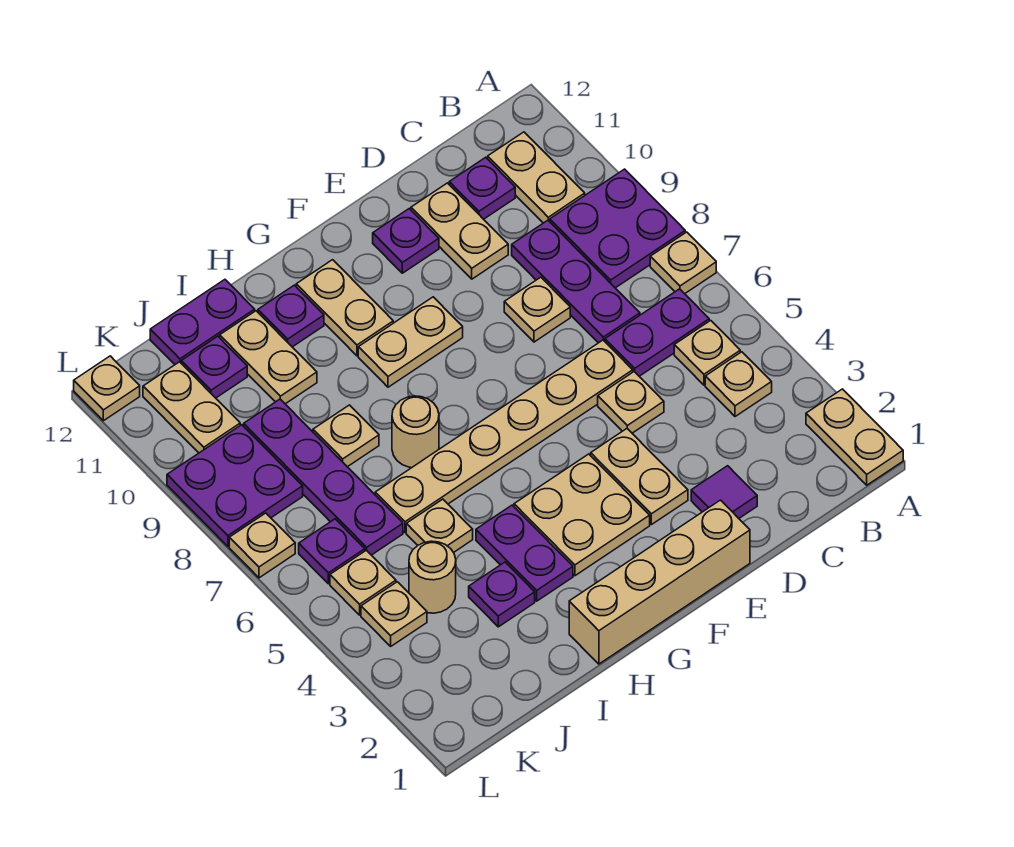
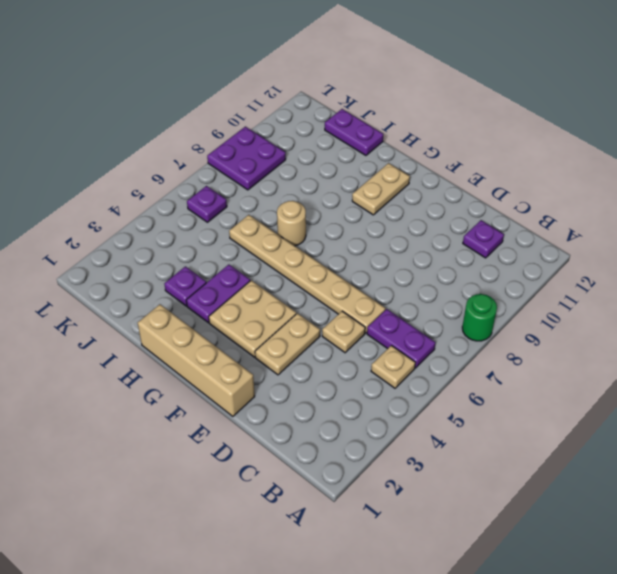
green 1x1 round brick [462,294,497,341] -> purple 2x2 plate [550,169,685,288]
none -> tan 1x2 plate [806,389,903,485]
none -> tan 1x1 plate [650,232,716,294]
none -> tan 1x1 plate [705,352,772,417]
none -> tan 1x2 plate [488,132,585,223]

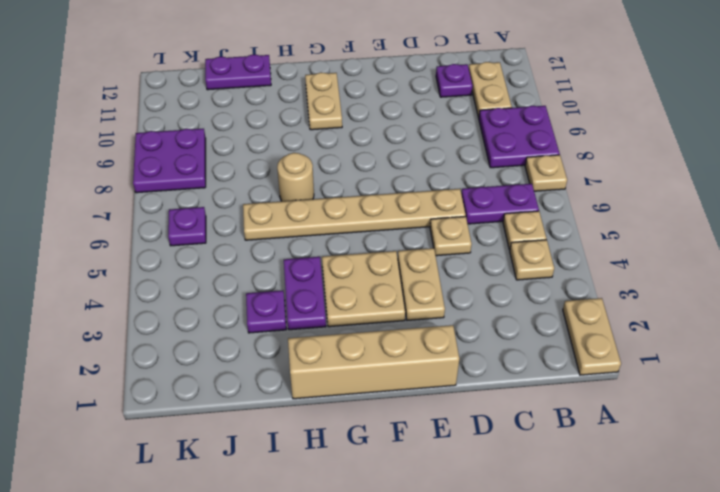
none -> purple 1x3 plate [512,220,640,343]
none -> purple 1x1 tile [691,466,757,518]
none -> tan 1x1 plate [504,277,570,342]
none -> tan 1x2 plate [411,183,508,279]

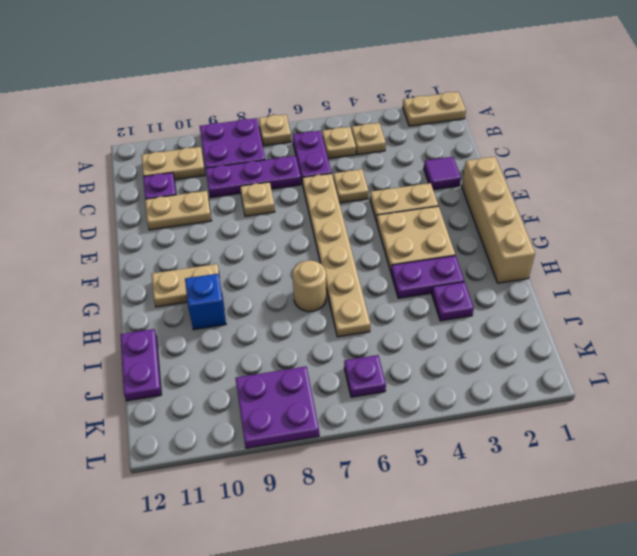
blue 1x1 brick [185,274,226,330] -> none
none -> purple 1x1 plate [373,209,439,273]
none -> tan 1x2 plate [358,297,463,387]
none -> purple 1x1 plate [258,285,324,347]
none -> tan 1x1 plate [406,499,473,552]

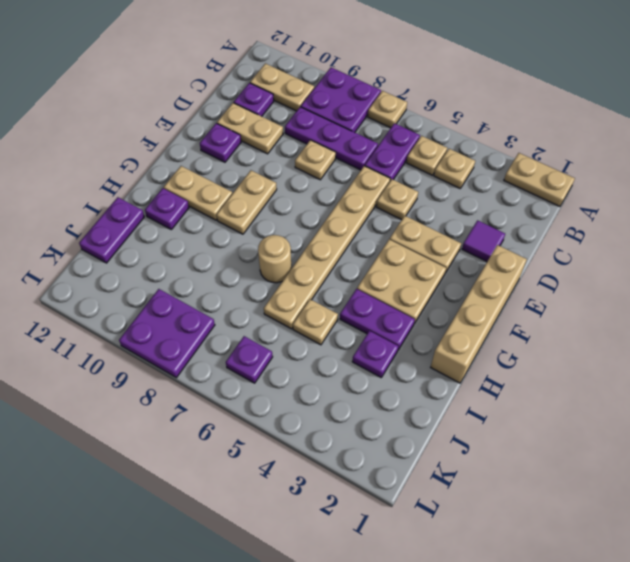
none -> tan 1x1 plate [313,405,379,467]
none -> tan 1x2 plate [220,311,317,404]
none -> tan 1x1 round brick [409,541,456,613]
none -> purple 1x4 plate [244,399,403,555]

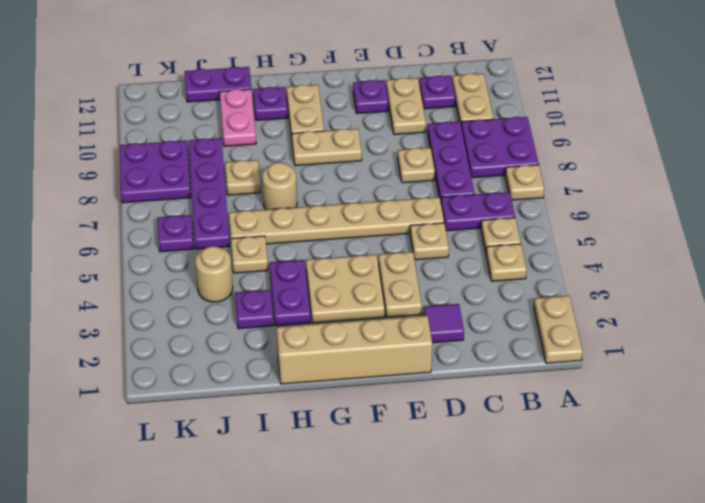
pink 1x2 plate [220,89,256,146] -> tan 1x2 plate [220,311,317,404]
none -> purple 1x1 plate [181,336,247,398]
none -> tan 1x1 plate [361,582,427,646]
none -> tan 1x1 plate [330,550,396,615]
none -> tan 1x2 plate [143,362,240,453]

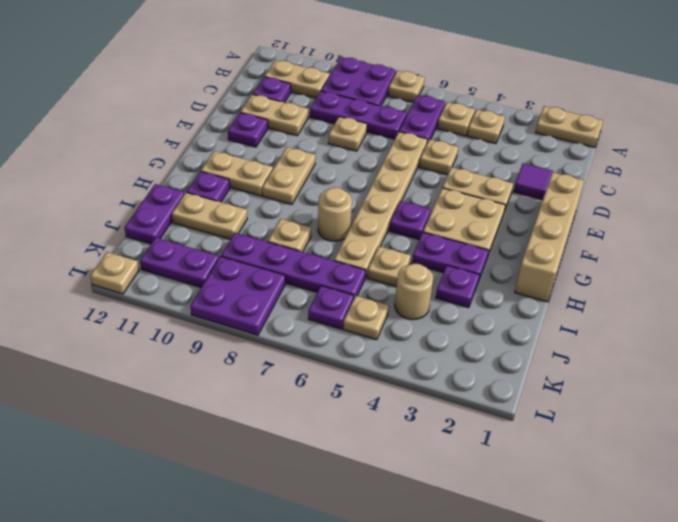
purple 1x1 plate [389,201,431,239] -> purple 1x1 plate moved to [181,336,247,398]
purple 1x2 plate [140,238,219,287] -> tan 1x2 plate [143,362,240,453]
none -> tan 1x1 plate [361,582,427,646]
none -> tan 1x1 plate [229,513,295,578]

